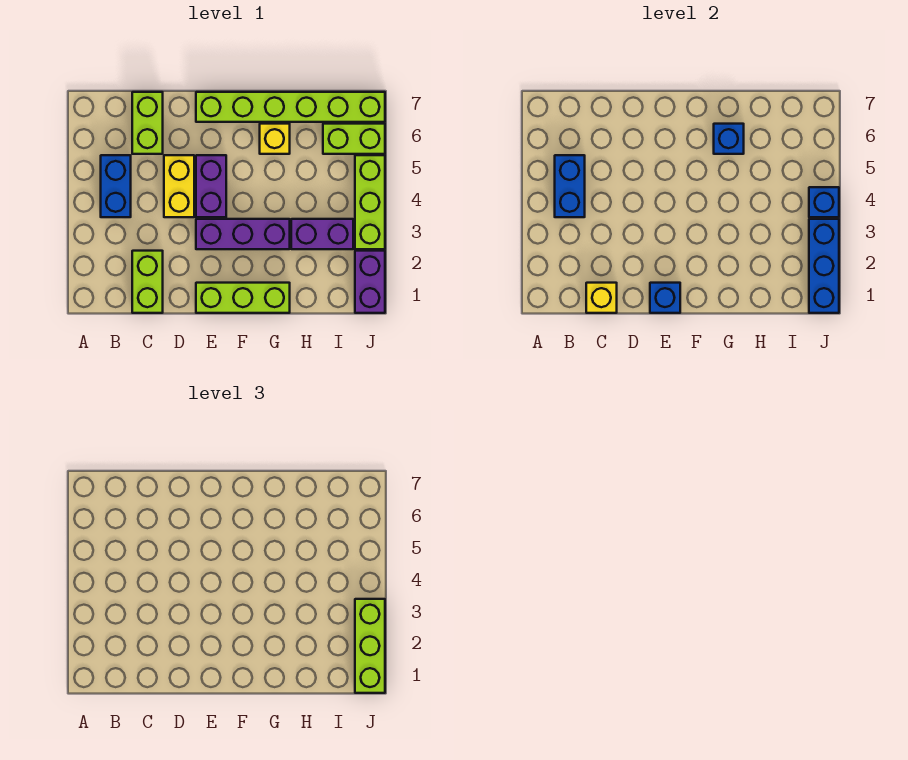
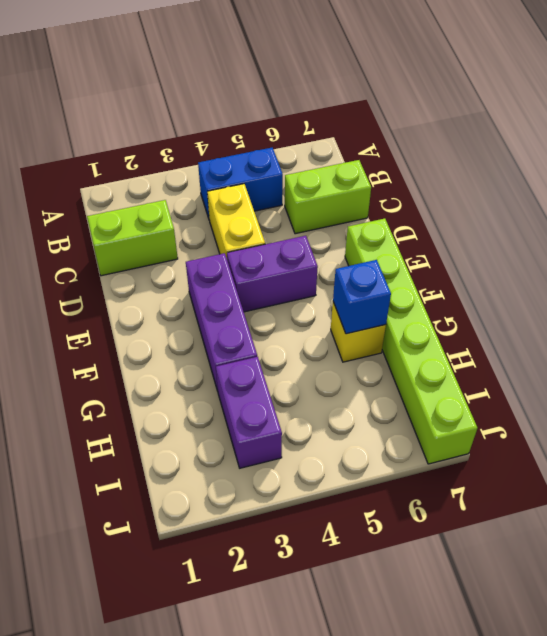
yellow 1x2 brick [207,184,265,258] -> yellow 1x2 brick turned to [164,155,194,217]
none -> lime 1x3 brick [196,283,290,313]
none -> lime 1x2 brick [323,124,385,154]
none -> purple 1x2 brick [355,251,385,313]

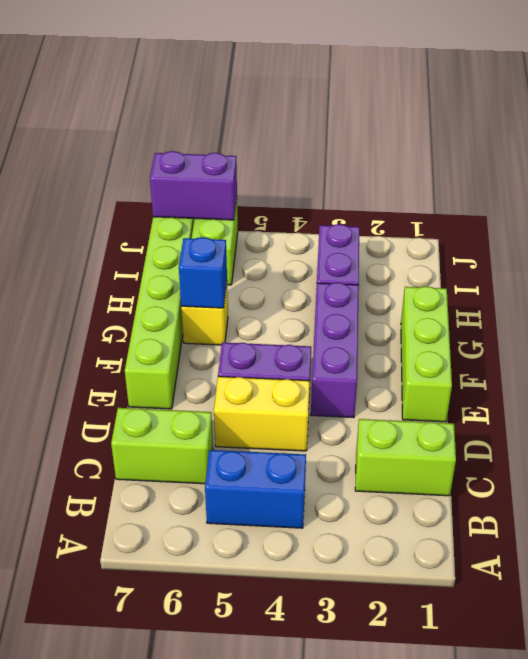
purple 1x2 brick [150,151,237,220] -> purple 1x2 brick moved to [355,251,385,313]
none -> lime 1x3 brick [355,155,385,249]
none -> blue 1x2 brick [555,155,585,217]
none -> yellow 1x1 brick [586,283,617,313]

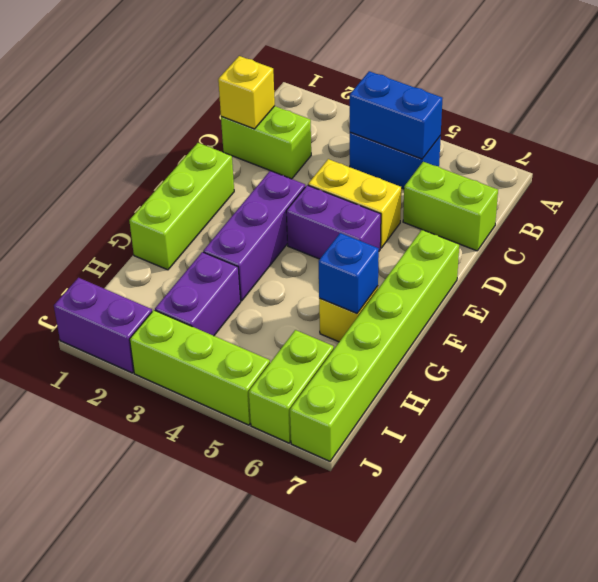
none -> blue 1x1 brick [650,283,680,313]
none -> blue 1x3 brick [809,219,839,313]
none -> blue 1x1 brick [809,187,839,217]

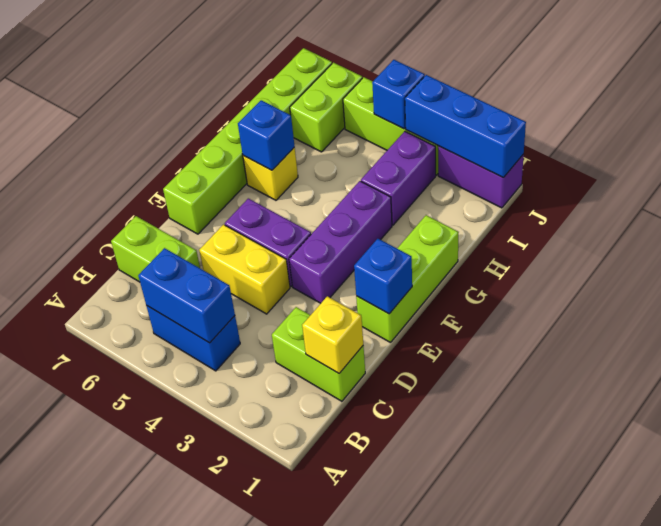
none -> lime 1x3 brick [355,599,385,693]

